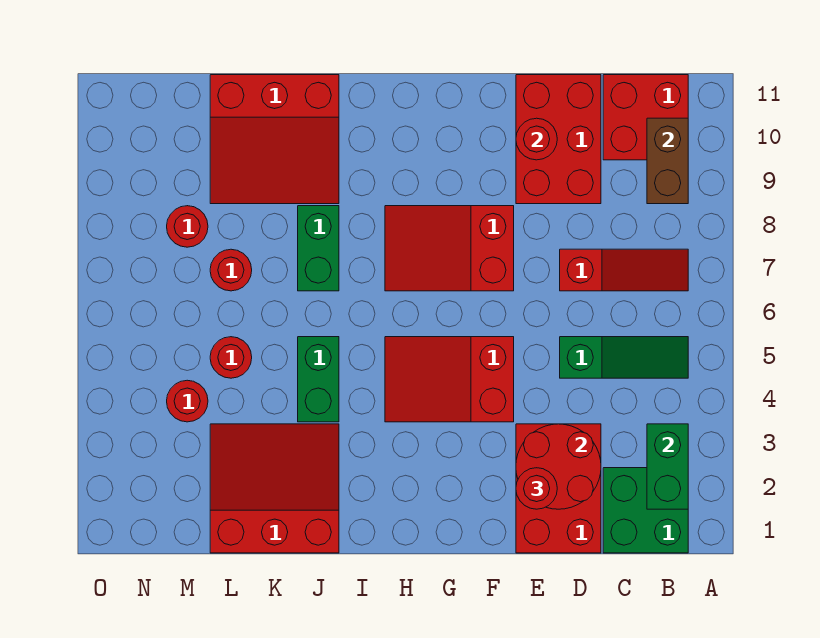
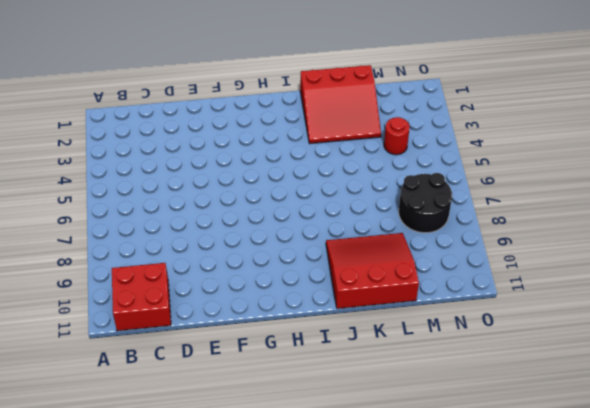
black 2x2 round brick [399,173,452,233] -> red 1x1 round brick [167,206,208,247]
none -> green 2x2 brick [603,468,688,553]
none -> green 1x3 slope [560,337,688,378]
none -> red 1x3 slope [560,249,688,291]

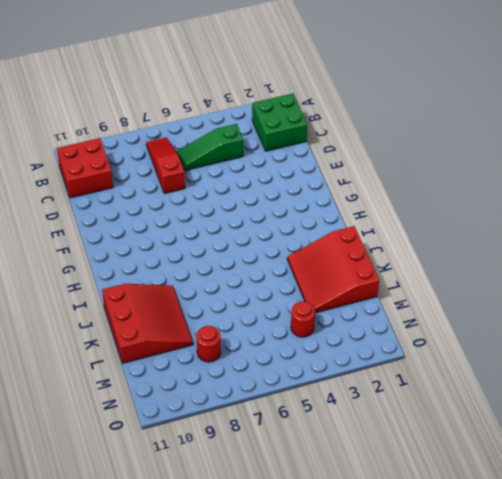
green 1x3 slope [176,124,243,171] -> green 1x3 slope turned to [560,337,688,378]
none -> red 2x3 brick [516,424,601,553]
none -> red 2x3 brick [516,75,601,204]
none -> red 2x3 slope [385,337,514,422]

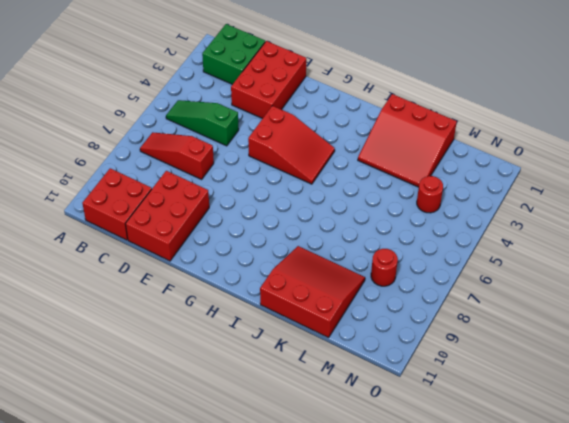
none -> red 2x3 slope [385,206,514,291]
none -> green 1x2 brick [298,337,339,422]
none -> green 1x2 brick [298,206,339,291]

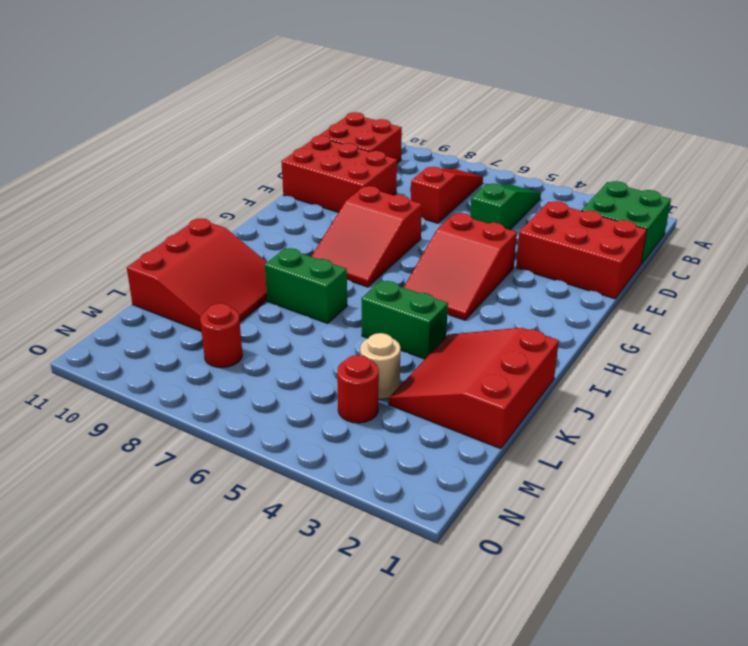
tan 1x1 round brick [360,333,400,399] -> none
none -> red 1x1 round brick [210,337,252,378]
none -> red 1x1 round brick [210,249,252,291]
none -> green 1x2 brick [647,424,688,509]

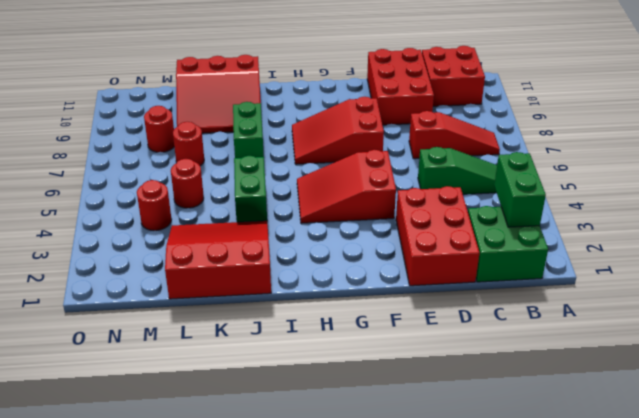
none -> brown 1x2 brick [647,118,688,204]
none -> red 2x2 round brick [516,424,601,509]
none -> red 1x1 round brick [516,118,557,160]

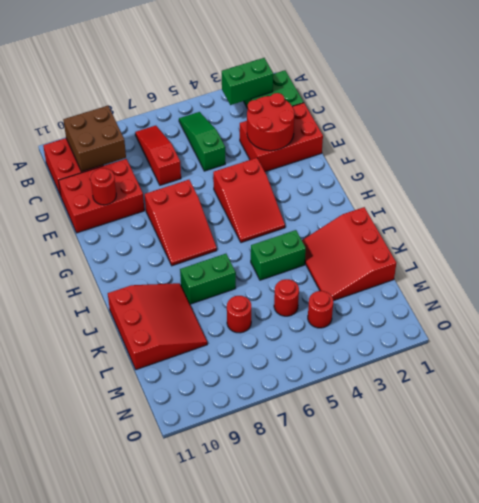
brown 2x2 brick [63,106,126,172] -> brown 1x2 brick [647,118,688,204]
none -> red 1x1 round brick [167,206,208,247]
none -> red 1x1 round brick [516,468,557,509]

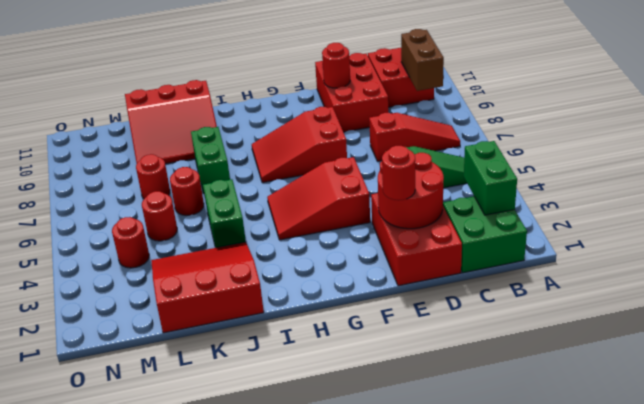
red 1x1 round brick [170,167,204,215] -> red 1x1 round brick moved to [167,206,208,247]

